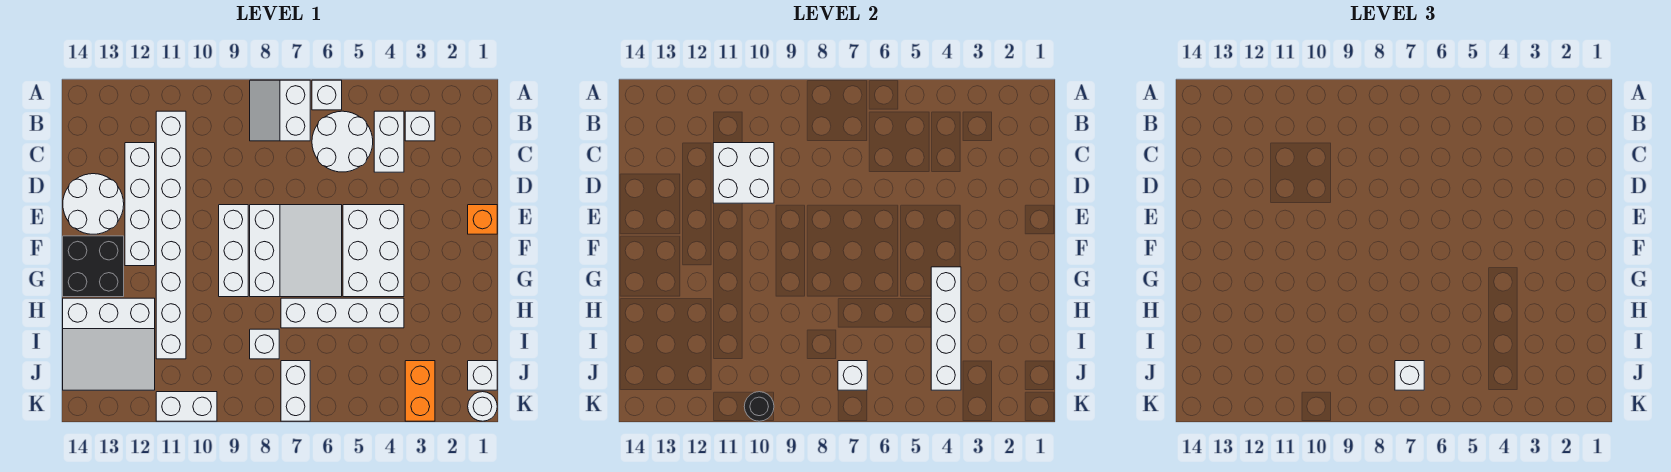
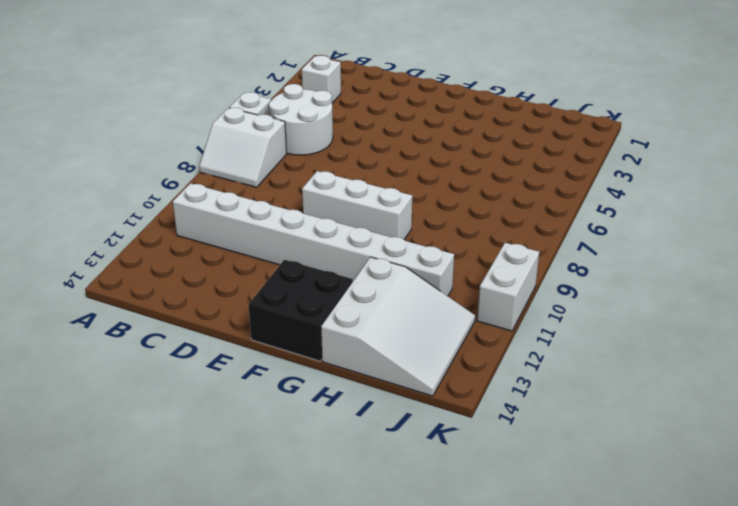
none -> white 1x2 brick [374,111,404,172]
none -> white 1x4 brick [125,143,155,266]
none -> white 2x2 round brick [63,174,124,234]

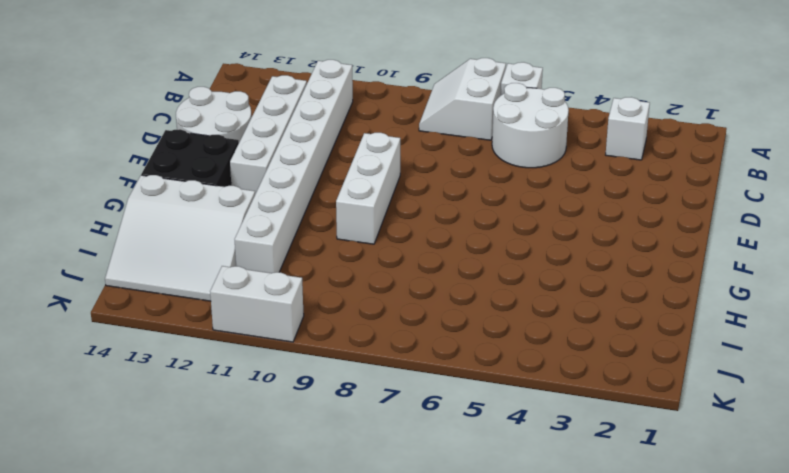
none -> white 1x2 brick [374,111,404,172]
none -> orange 1x1 brick [468,205,497,234]
none -> white 2x3 brick [343,205,404,297]

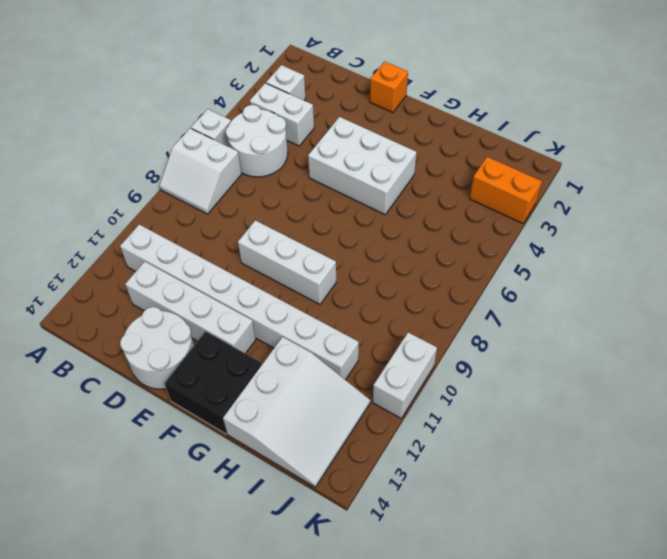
none -> white 3x3 slope [250,205,342,297]
none -> white 1x4 brick [281,298,404,328]
none -> white 1x1 brick [250,329,279,359]

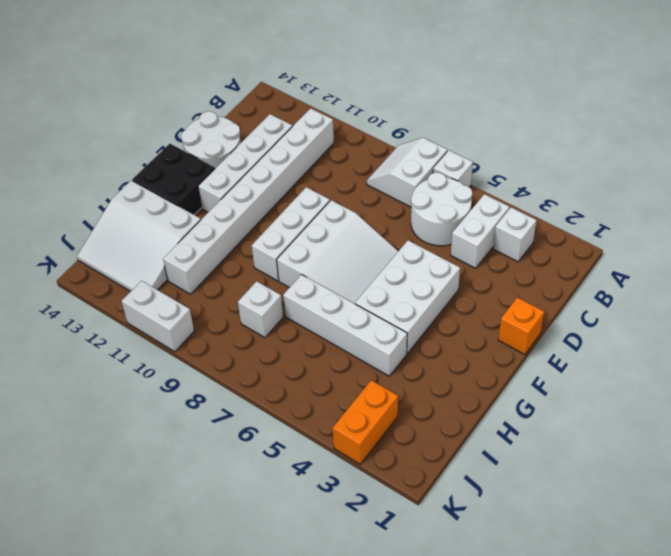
none -> white 1x1 brick [468,361,497,390]
none -> white 1x2 brick [281,361,310,421]
none -> white 1x1 round brick [468,392,497,421]

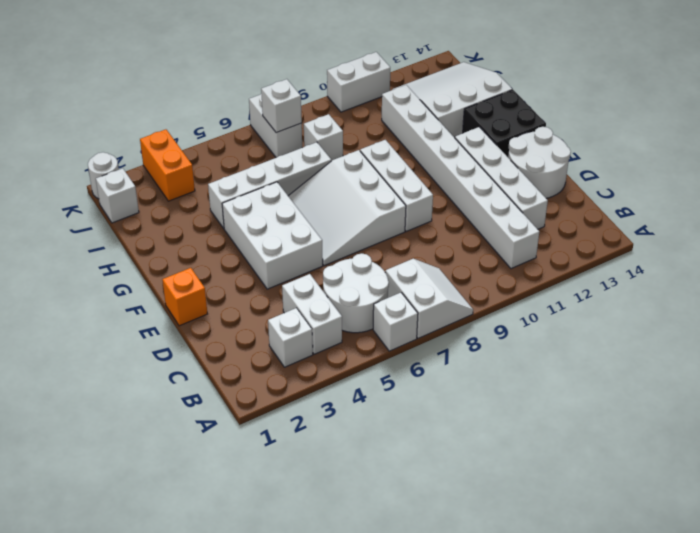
none -> white 2x2 brick [713,143,774,203]
none -> white 1x4 brick [931,267,961,390]
none -> black 1x1 round brick [744,392,774,421]

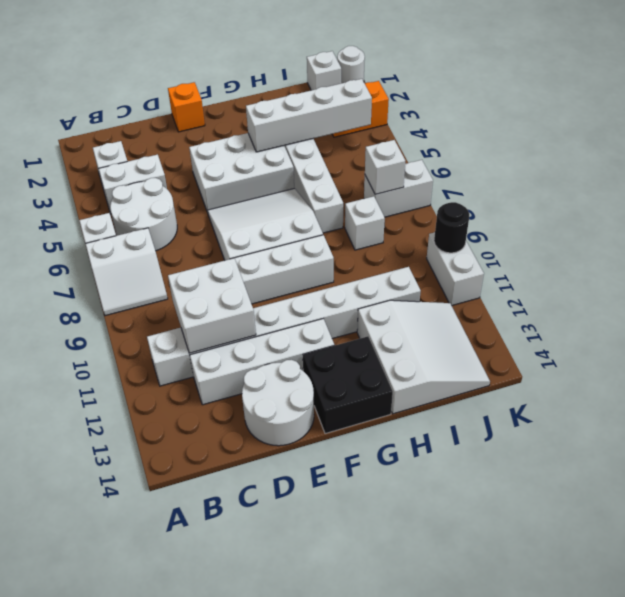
none -> white 1x1 brick [1395,361,1424,390]

